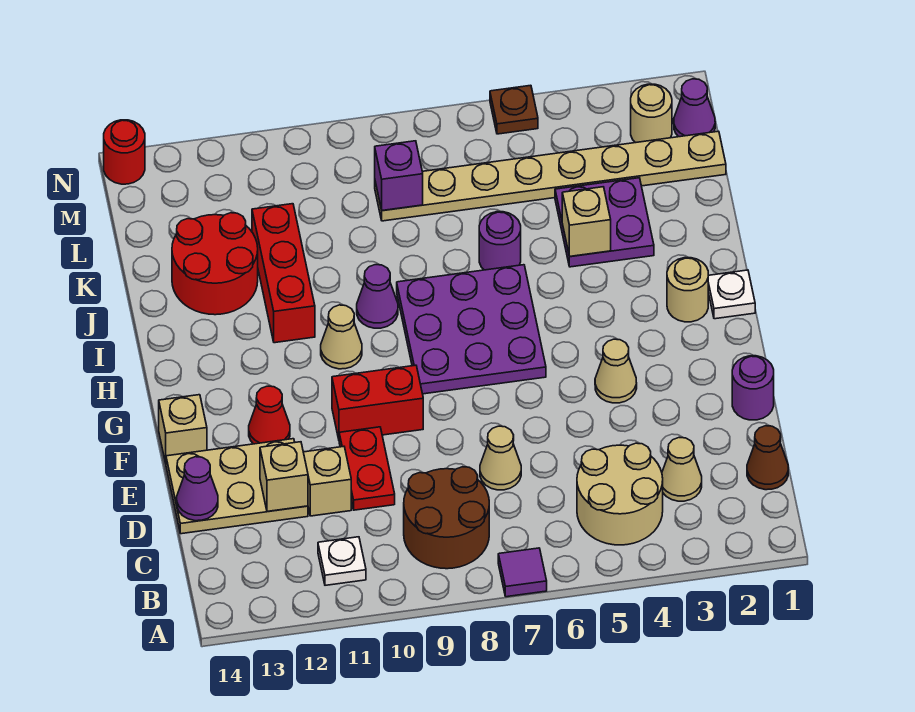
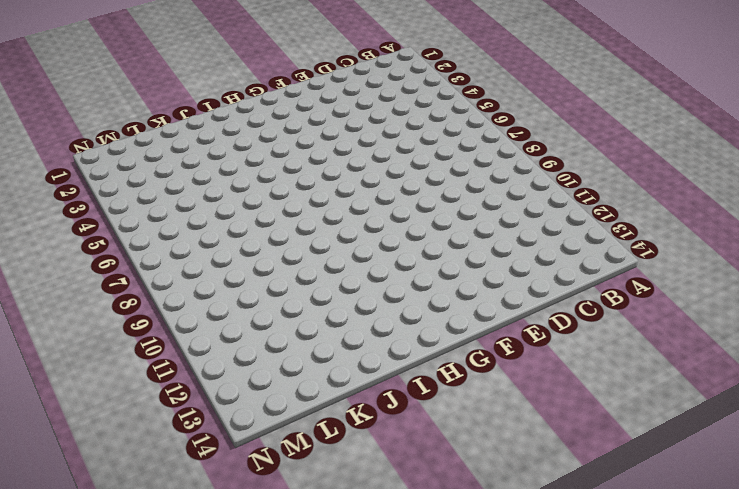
none -> purple 1x1 tile [498,548,547,597]
none -> tan 2x2 round brick [577,443,663,545]
none -> brown 2x2 round brick [404,467,489,569]
none -> white 1x1 plate [318,537,366,585]

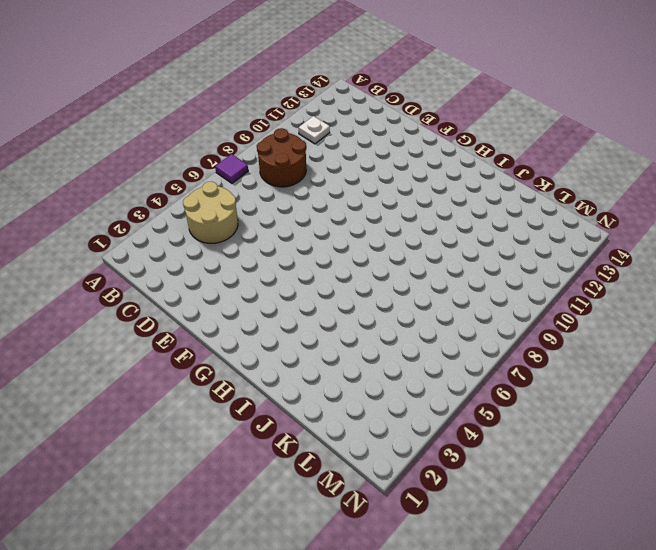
none -> brown 1x1 cone [747,426,788,490]
none -> tan 1x1 cone [662,438,702,501]
none -> tan 1x1 cone [480,426,521,490]
none -> red 1x2 plate [339,427,395,510]

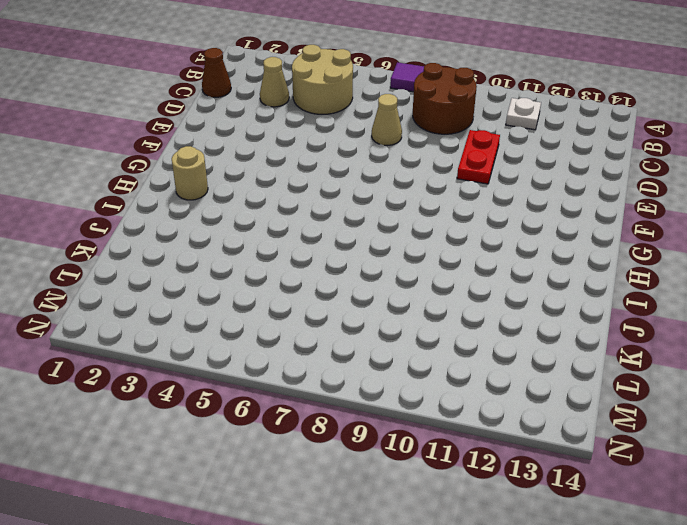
none -> tan 1x1 brick [303,446,351,516]
none -> tan 2x3 plate [166,439,308,534]
none -> purple 1x1 round brick [732,356,774,420]
none -> tan 1x1 cone [595,339,637,403]

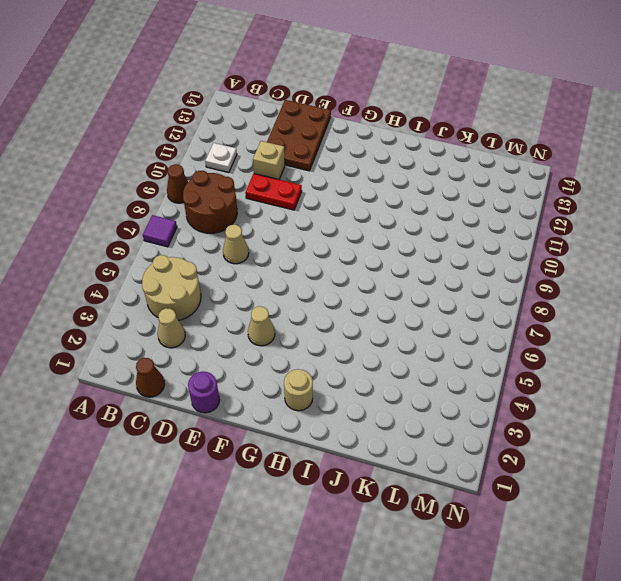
brown 1x1 cone [167,164,188,203] -> none
brown 2x3 plate [267,100,331,171] -> tan 2x3 plate [166,439,308,534]
none -> red 1x2 brick [332,365,423,439]
none -> red 1x1 cone [249,386,290,444]
none -> tan 1x1 brick [159,395,207,463]
none -> purple 3x3 plate [397,265,546,394]

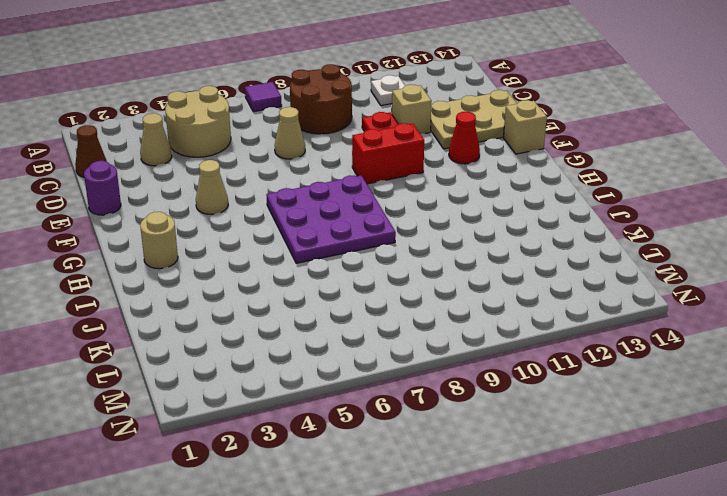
none -> white 1x1 plate [708,270,755,319]
none -> tan 1x1 cone [321,305,362,369]
none -> purple 1x1 cone [357,265,398,328]
none -> red 1x3 brick [252,204,315,343]

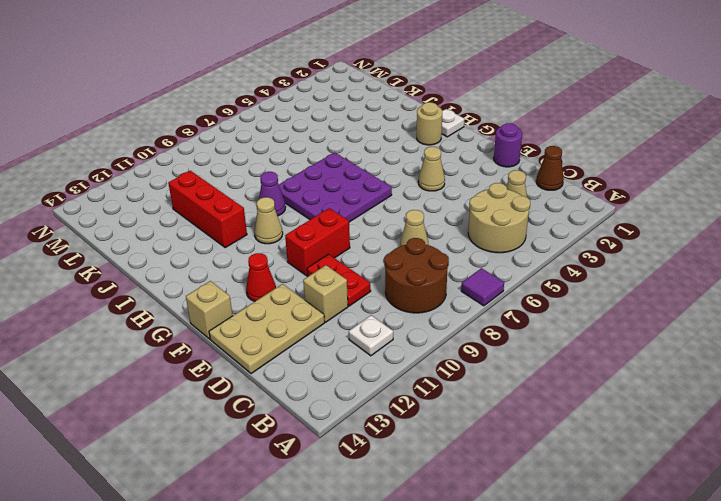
none -> purple 2x2 plate [555,178,654,267]
none -> purple 1x1 round brick [479,212,521,270]
none -> red 2x2 round brick [172,213,258,315]
none -> tan 1x8 plate [375,131,726,221]

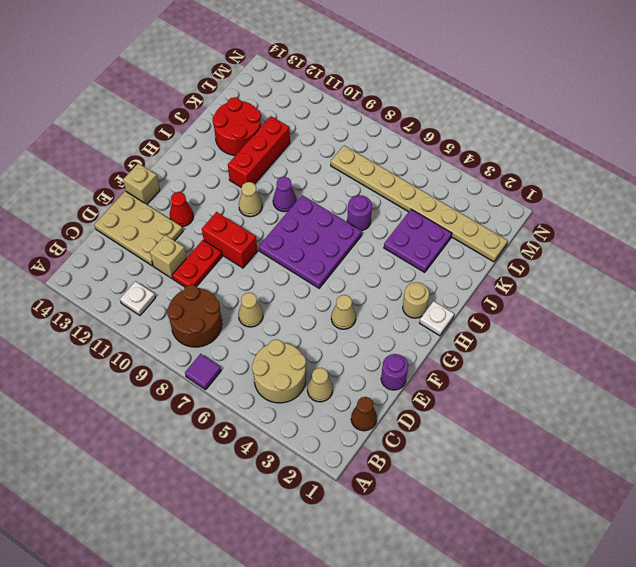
none -> purple 1x1 cone [674,79,715,137]
none -> tan 1x1 round brick [631,84,672,143]
none -> brown 1x1 plate [490,85,538,134]
none -> red 1x1 round brick [104,120,145,184]

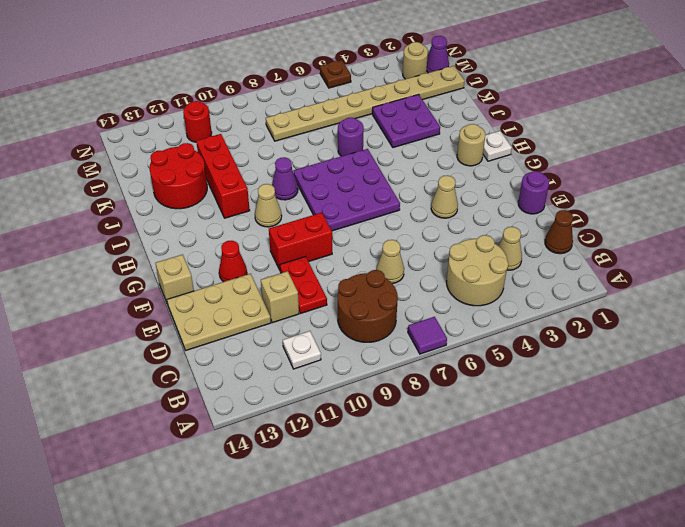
red 1x1 round brick [183,101,212,142] -> red 1x1 round brick moved to [104,120,145,184]
none -> tan 1x1 brick [260,442,308,512]
none -> purple 1x1 cone [177,457,218,521]
none -> tan 1x1 brick [562,187,611,257]
none -> purple 1x1 brick [375,141,423,211]

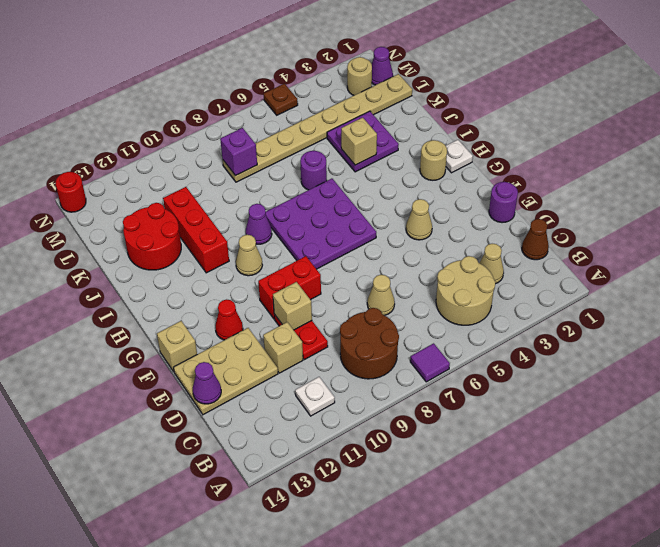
tan 1x1 brick [273,282,312,330] -> tan 1x1 brick moved to [260,442,308,512]

